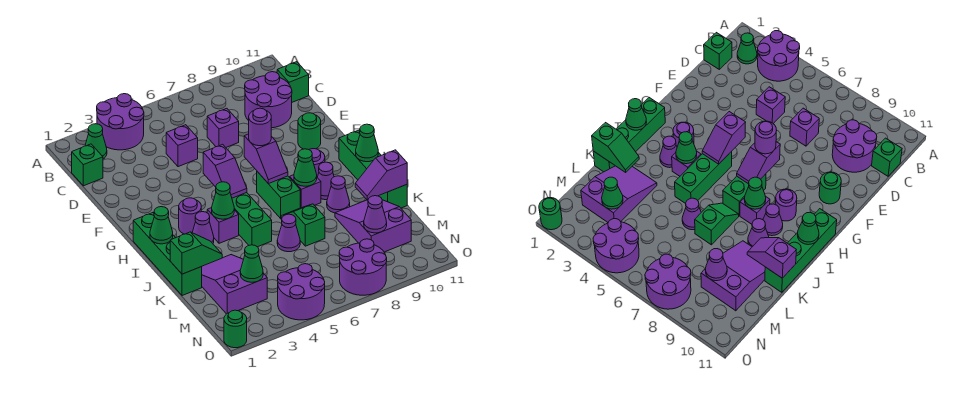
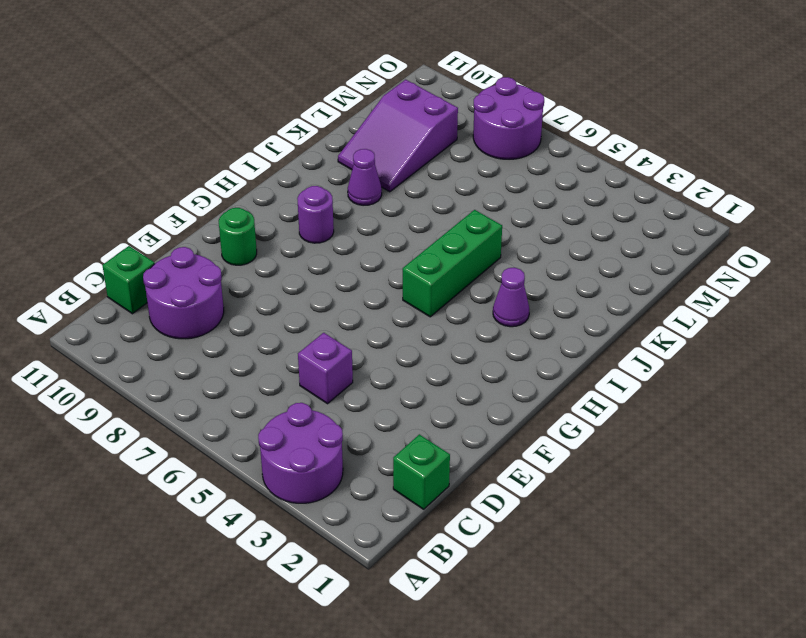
none -> green 1x1 cone [85,124,107,159]
none -> purple 1x1 brick [207,108,239,147]
none -> green 1x4 brick [133,213,202,296]
none -> purple 1x1 round brick [179,198,201,234]

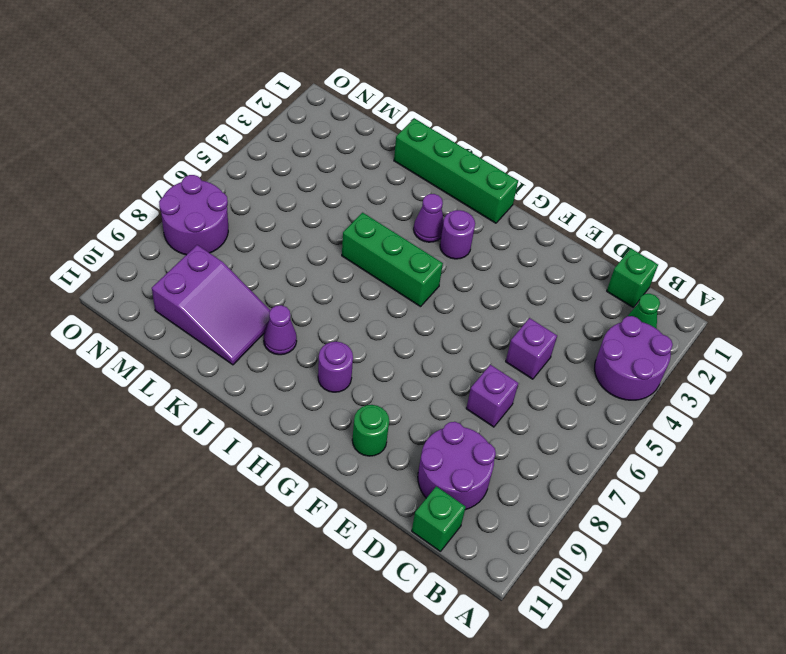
none -> green 1x2 brick [257,172,300,219]
none -> green 1x4 brick [339,130,407,208]
none -> purple 1x1 brick [207,208,239,243]
none -> purple 1x1 brick [290,175,321,208]

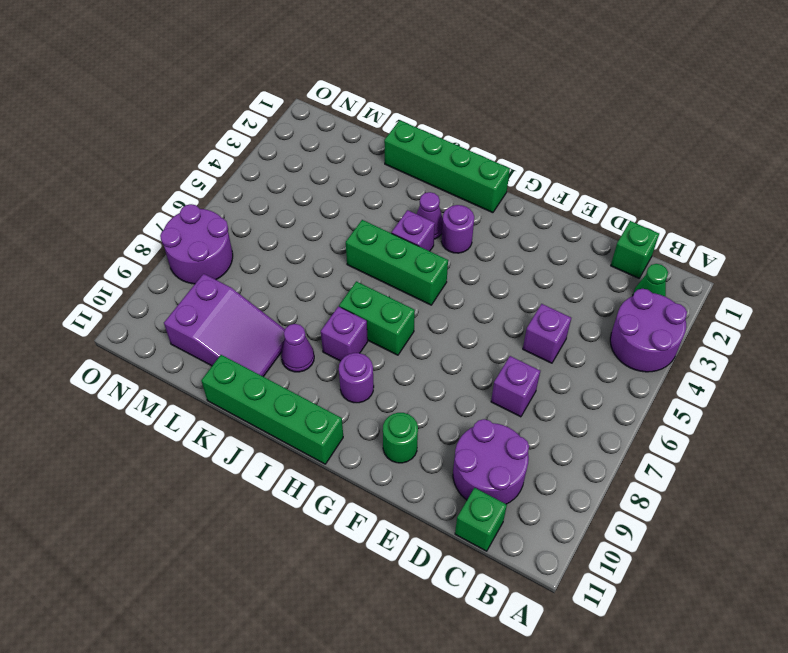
none -> purple 1x1 cone [317,162,334,200]
none -> green 1x2 slope [281,204,325,246]
none -> purple 2x3 slope [202,255,267,314]
none -> purple 1x1 cone [277,214,300,252]

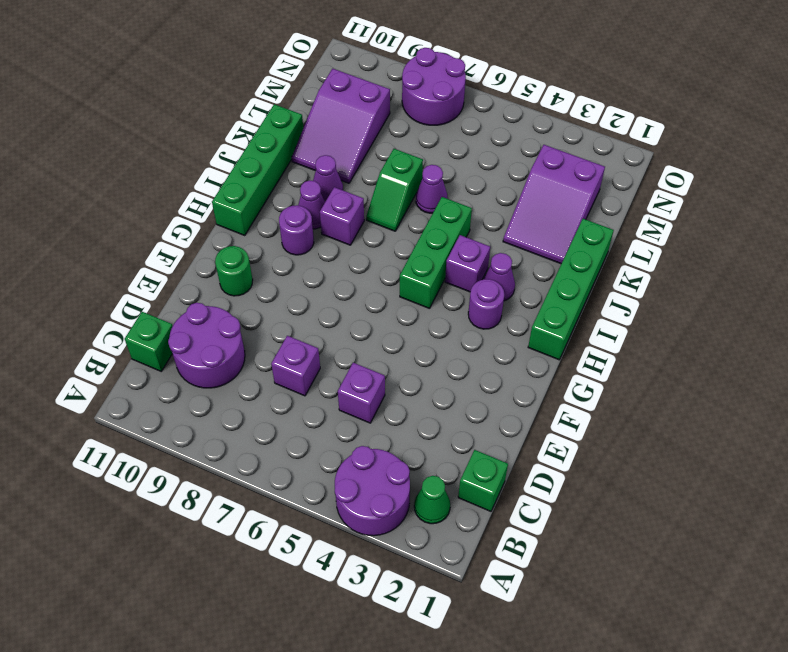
none -> green 1x2 brick [257,172,300,219]
none -> purple 2x2 round brick [278,264,325,320]
none -> green 1x1 round brick [224,310,247,348]
none -> purple 1x2 slope [203,144,247,198]

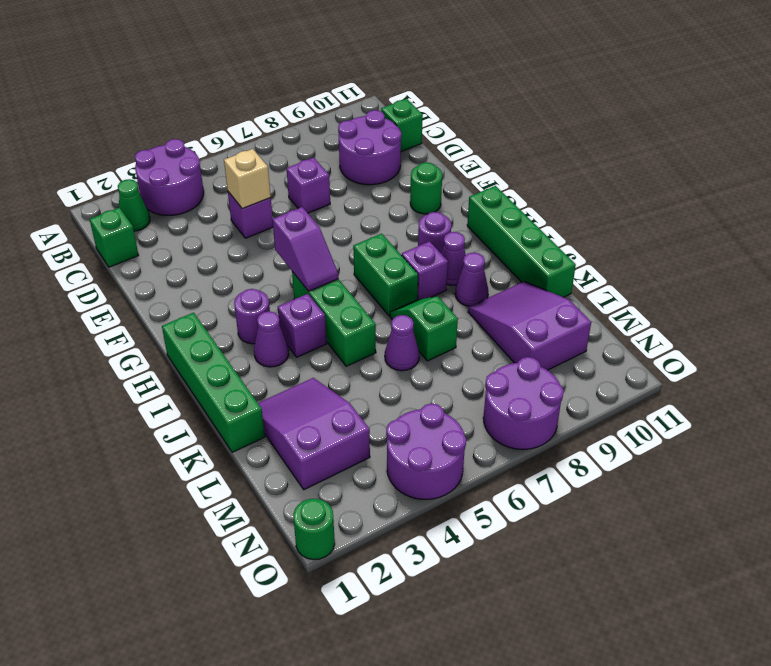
tan 1x1 brick [224,149,271,209] -> none
none -> purple 1x2 slope [244,134,288,184]
none -> green 1x1 cone [150,207,173,244]
none -> green 1x1 cone [212,182,234,219]
none -> green 1x1 cone [294,149,317,186]

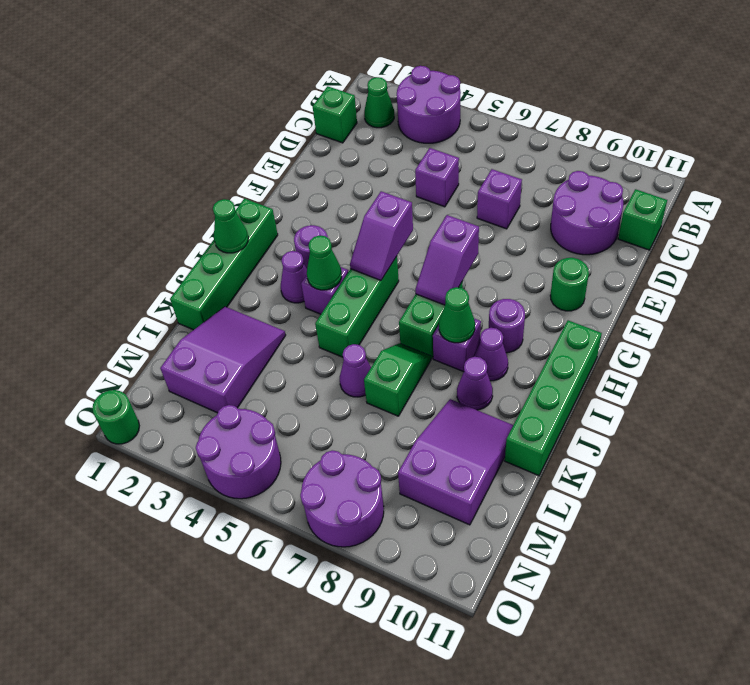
none -> green 1x1 cone [356,124,378,162]
none -> green 1x2 slope [170,232,222,274]
none -> purple 1x2 slope [355,150,407,200]
none -> green 1x1 cone [240,245,263,282]

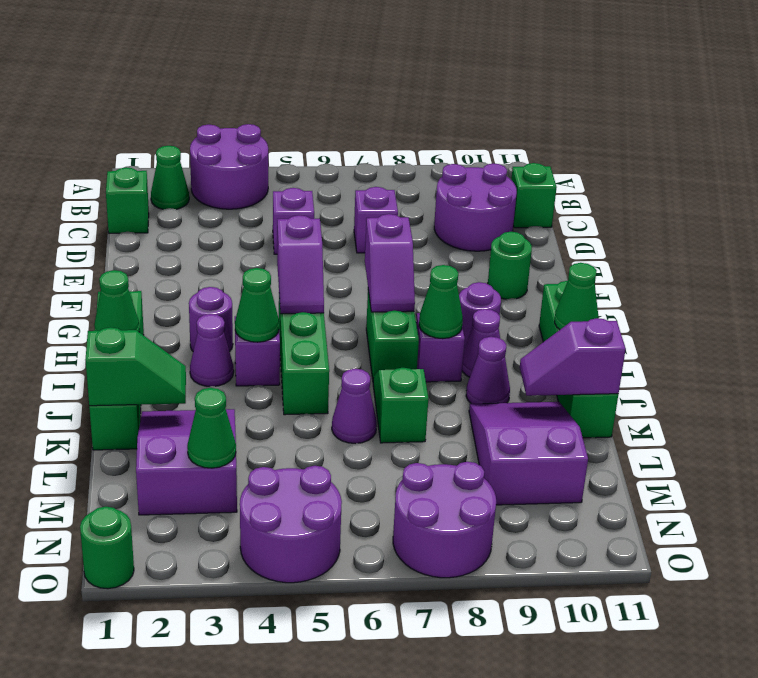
none -> purple 1x1 cone [364,196,387,233]
none -> purple 1x1 round brick [249,108,271,146]

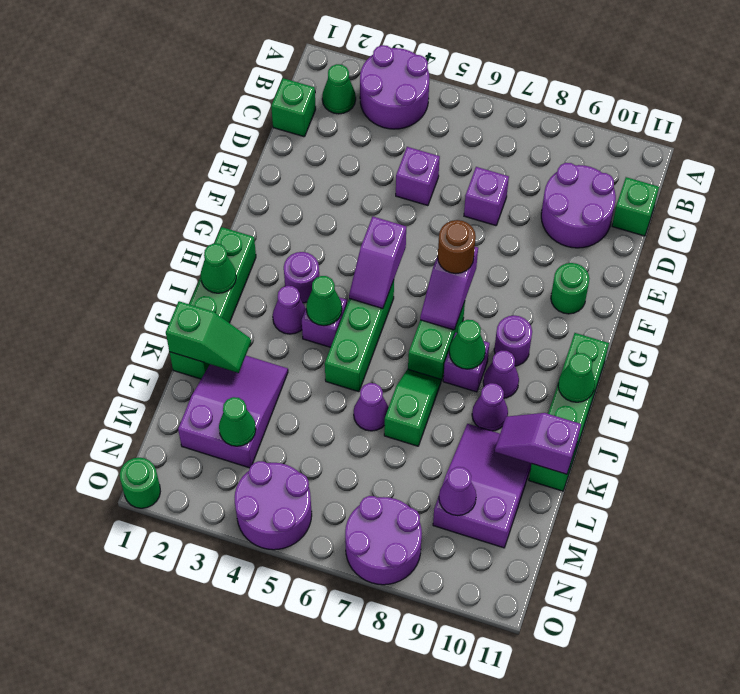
brown 1x1 round brick [438,220,476,274] -> purple 1x1 round brick [249,108,271,146]

